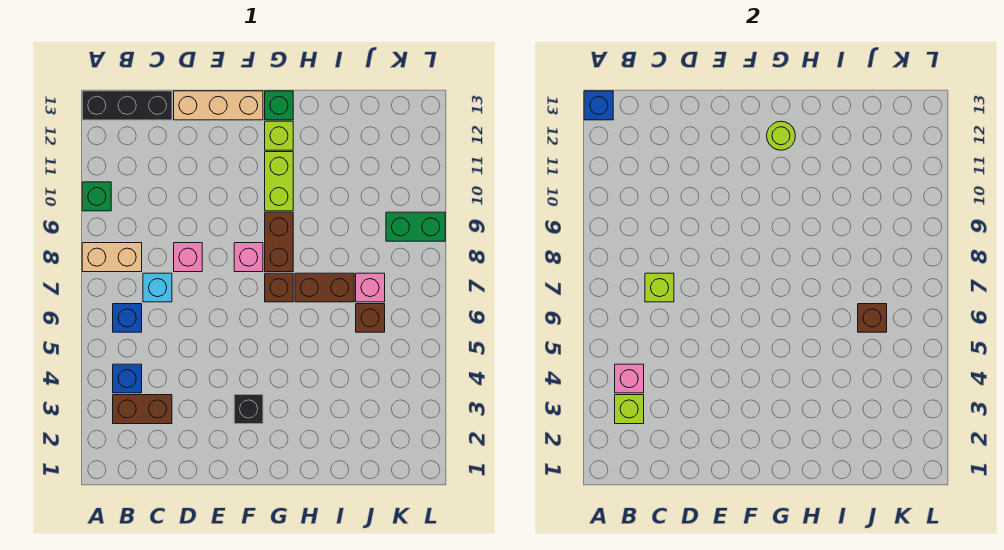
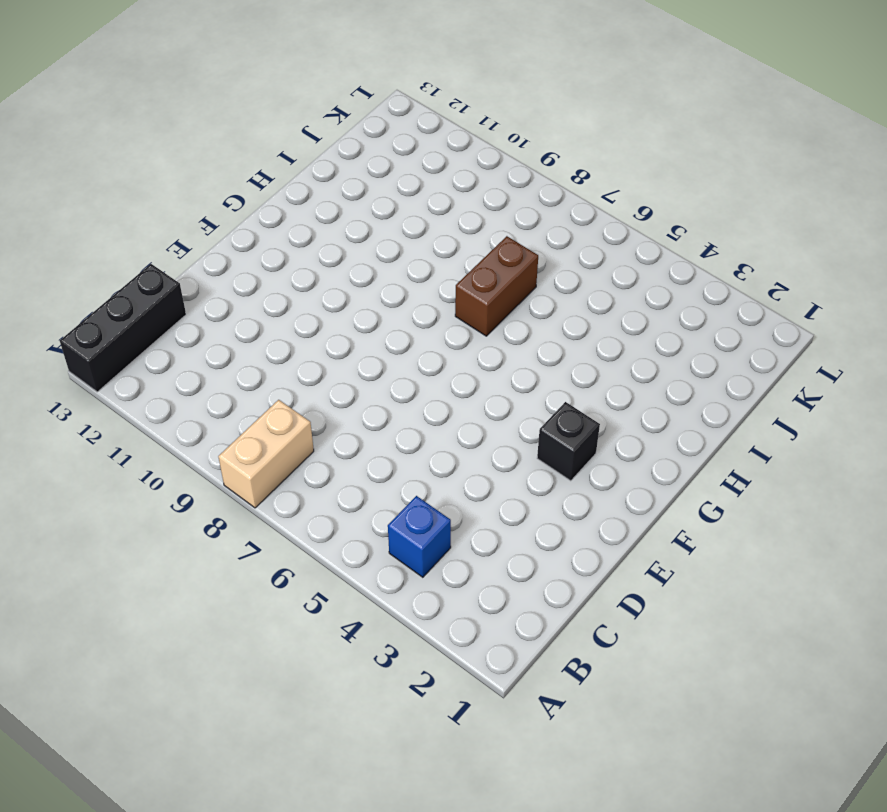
none -> green 1x1 brick [82,182,111,211]
none -> brown 1x2 brick [113,395,172,424]
none -> blue 1x1 brick [113,304,142,332]

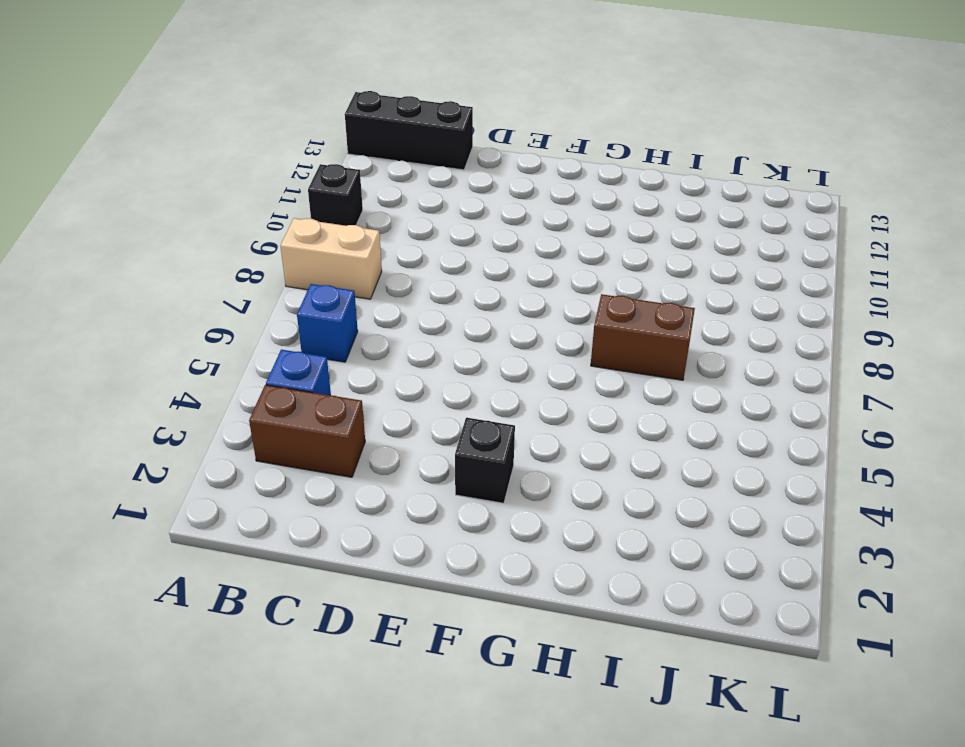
black 1x1 brick [308,164,363,226] -> green 1x1 brick [82,182,111,211]
none -> cyan 1x1 brick [143,273,172,302]
none -> pink 1x1 brick [174,243,202,272]
none -> tan 1x3 brick [174,91,263,120]

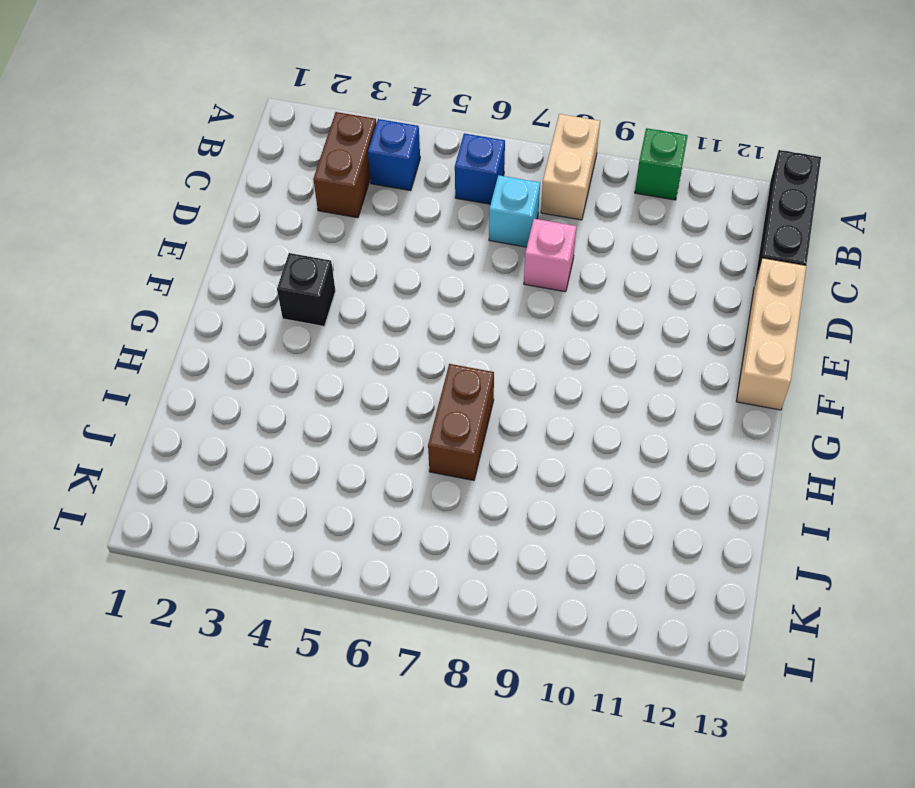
none -> pink 1x1 brick [234,243,263,272]
none -> brown 1x1 brick [265,273,293,302]
none -> brown 1x2 brick [265,212,293,272]

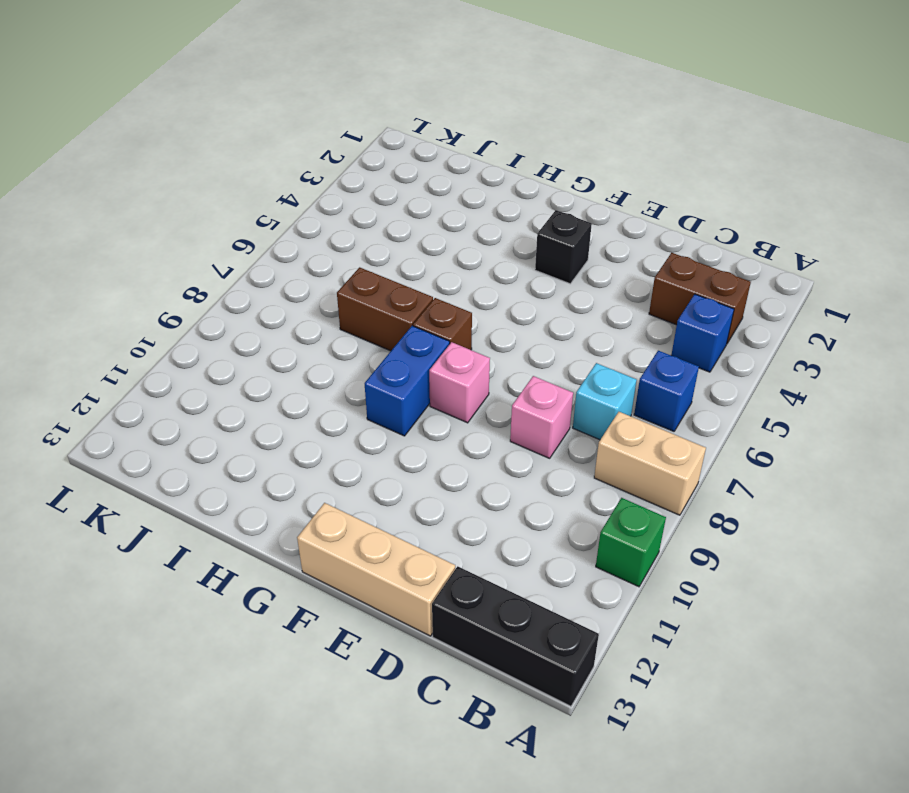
blue 1x2 brick [365,326,450,436] -> brown 1x2 brick [265,212,293,272]
none -> lime 1x2 brick [265,152,293,211]
none -> lime 1x1 brick [265,121,293,150]
none -> green 1x1 brick [265,91,293,120]

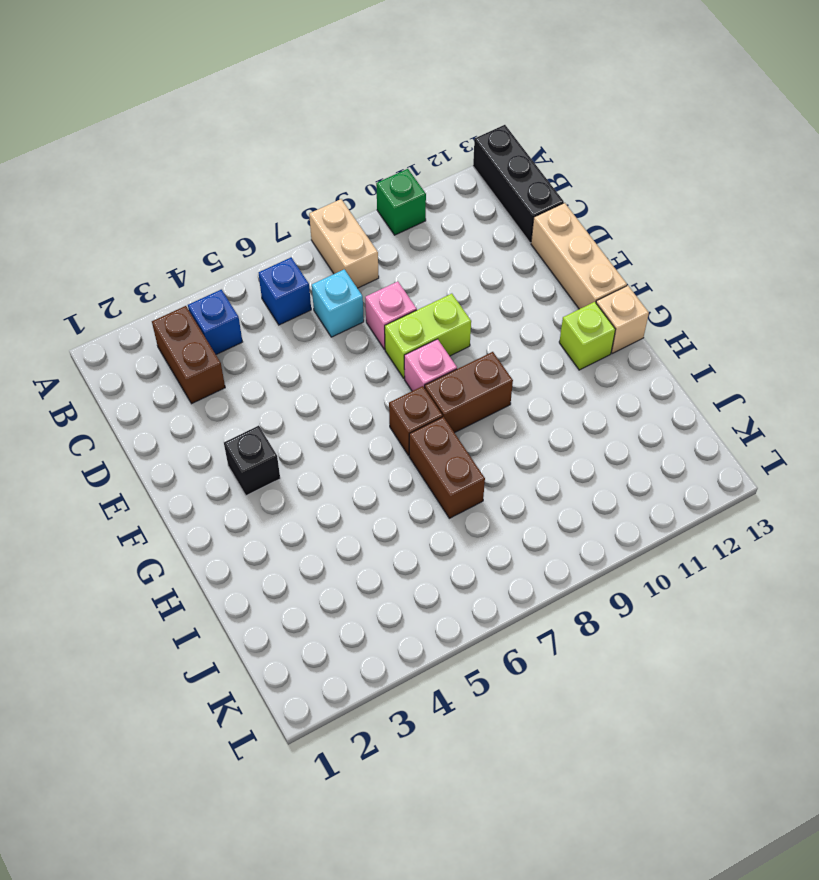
lime 1x2 brick [385,294,471,378] -> lime 1x2 brick moved to [265,152,293,211]
tan 1x1 brick [596,286,649,353] -> green 1x1 brick [265,91,293,120]
none -> brown 1x1 brick [356,304,385,332]
none -> pink 1x1 brick [356,273,385,302]
none -> green 1x2 brick [386,212,445,241]

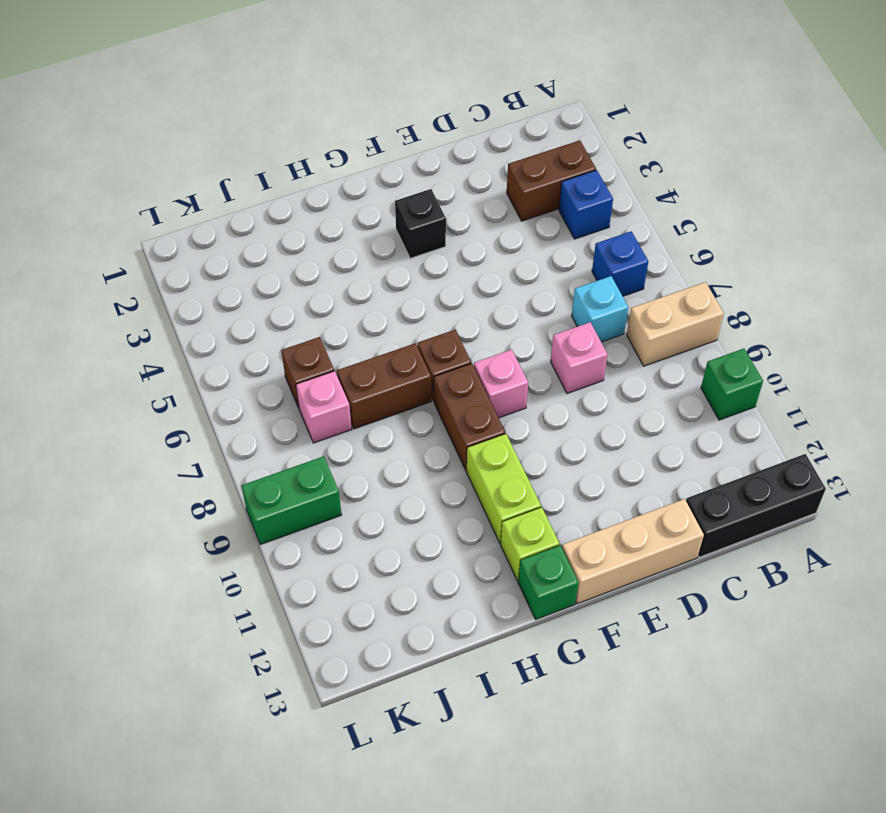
none -> blue 1x1 brick [584,91,613,120]
none -> lime 1x1 brick [615,395,644,424]
none -> pink 1x1 brick [615,364,644,393]

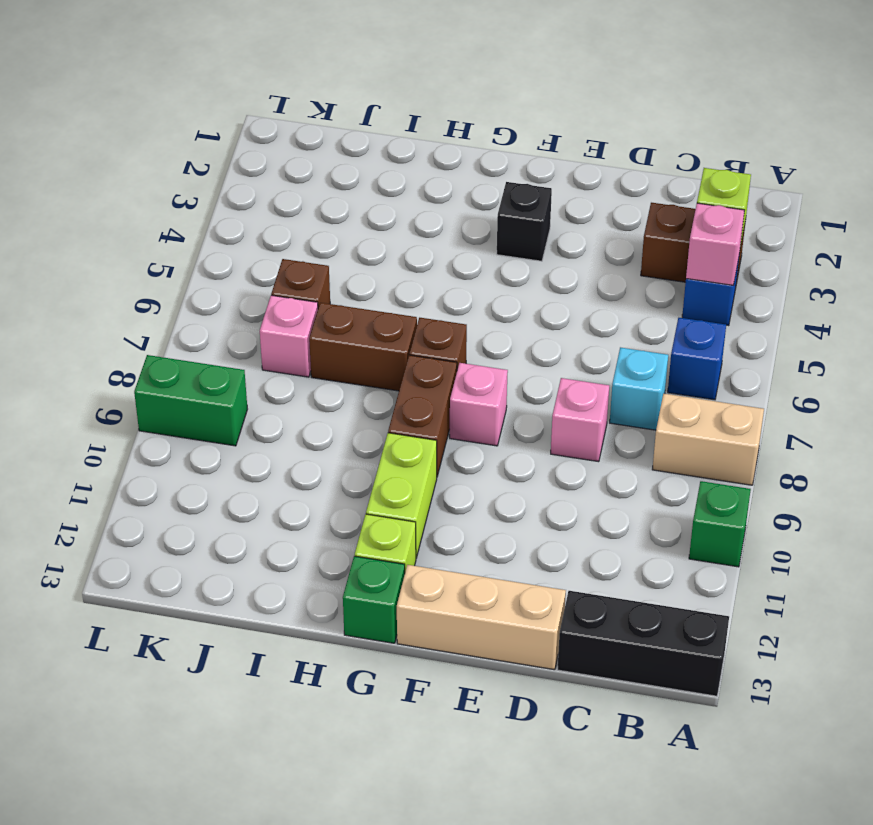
none -> blue 1x1 brick [584,91,613,120]
none -> lime 1x1 brick [645,273,674,302]
none -> lime 1x1 round brick [767,121,795,150]

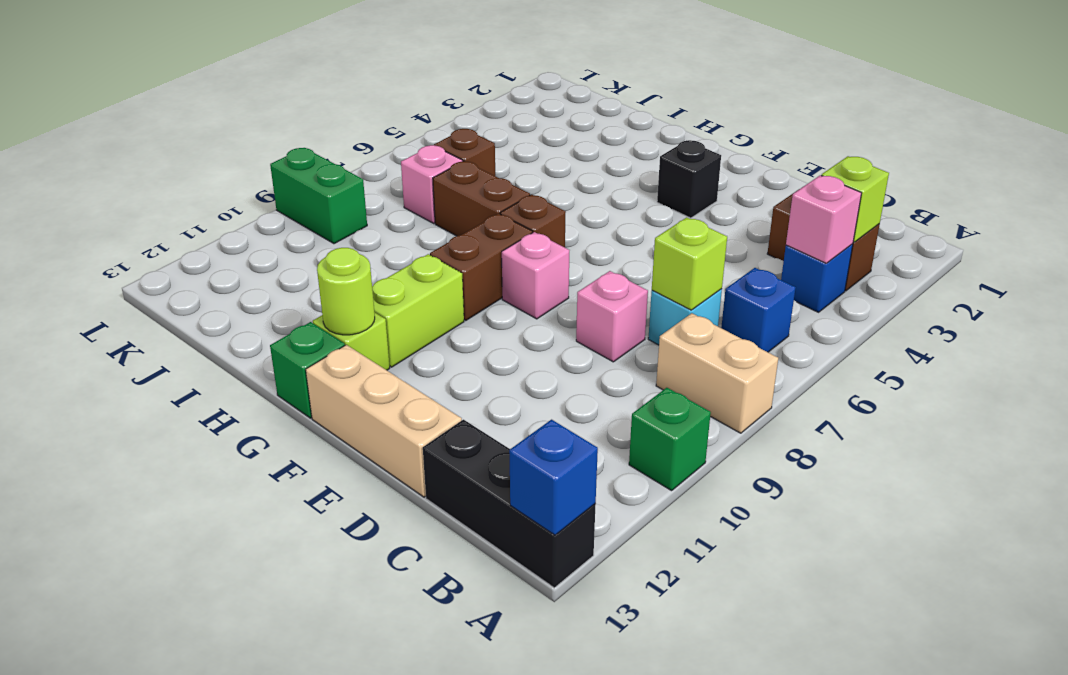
none -> brown 1x1 brick [858,304,887,332]

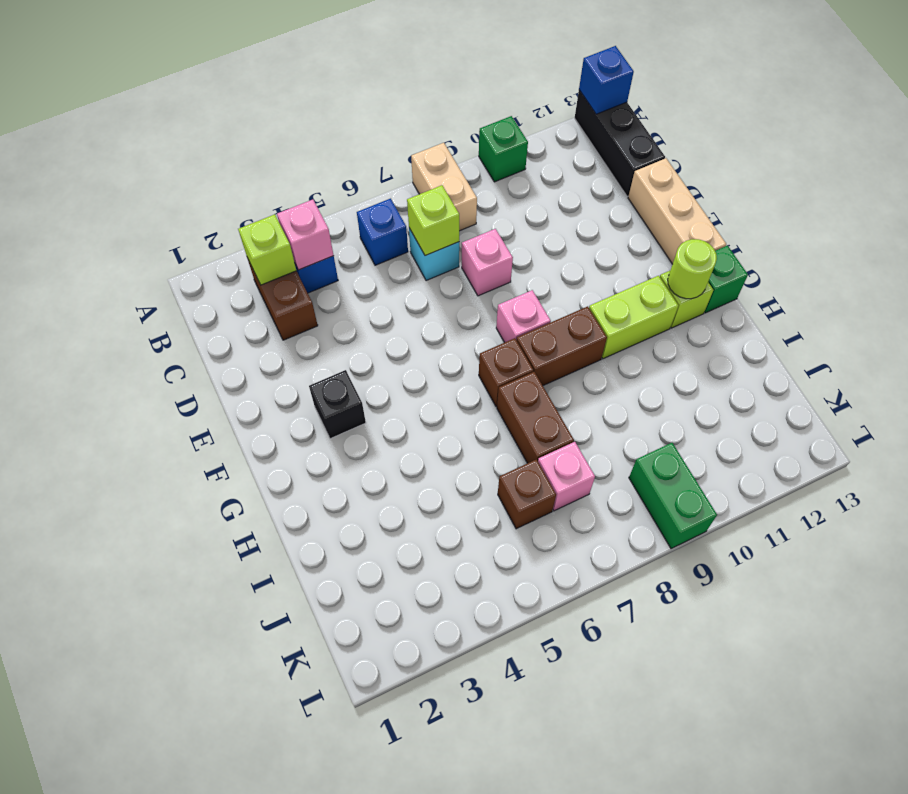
none -> brown 1x1 brick [858,304,887,332]

